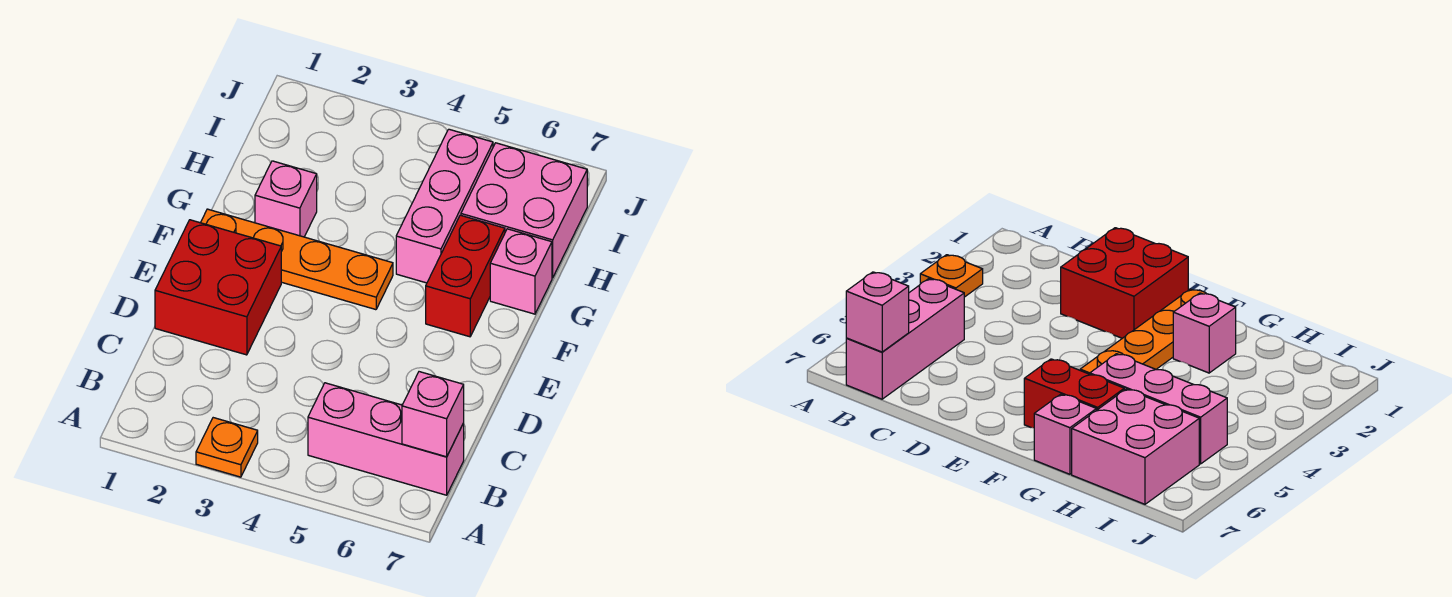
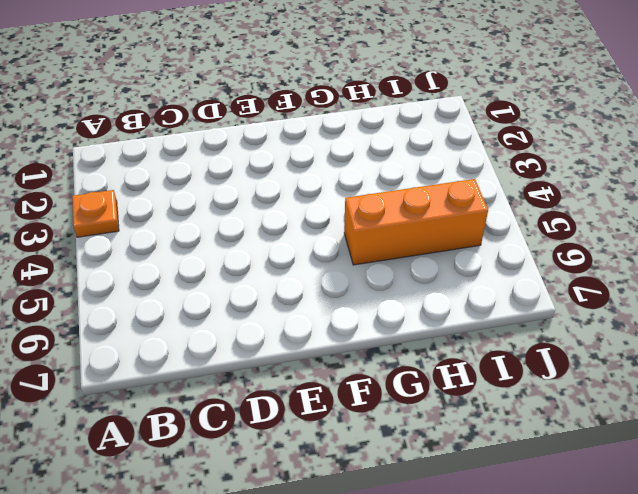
orange 1x3 brick [344,179,488,265] -> pink 1x3 brick [396,129,493,283]
none -> pink 1x3 brick [308,383,464,495]
none -> red 2x2 brick [155,220,281,355]

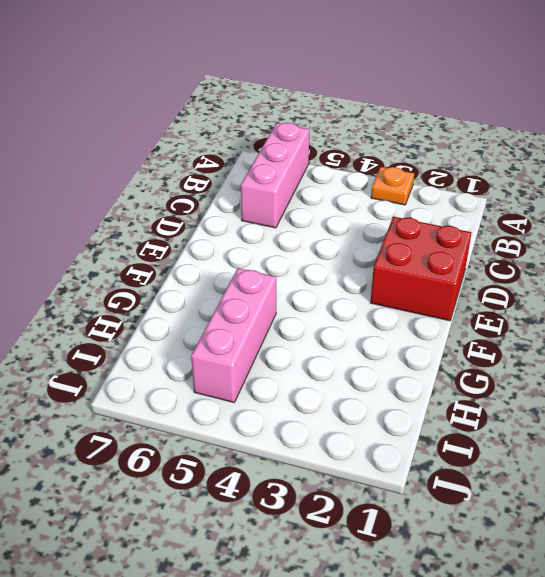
pink 1x3 brick [241,123,309,228] -> pink 1x3 brick turned to [308,383,464,495]
none -> orange 1x4 plate [201,209,393,310]
none -> red 1x2 brick [426,215,505,337]

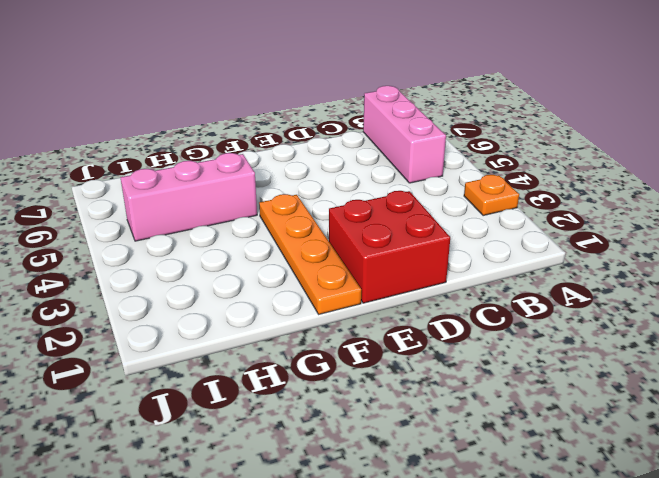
none -> red 1x2 brick [426,215,505,337]
none -> pink 1x1 brick [255,161,317,237]

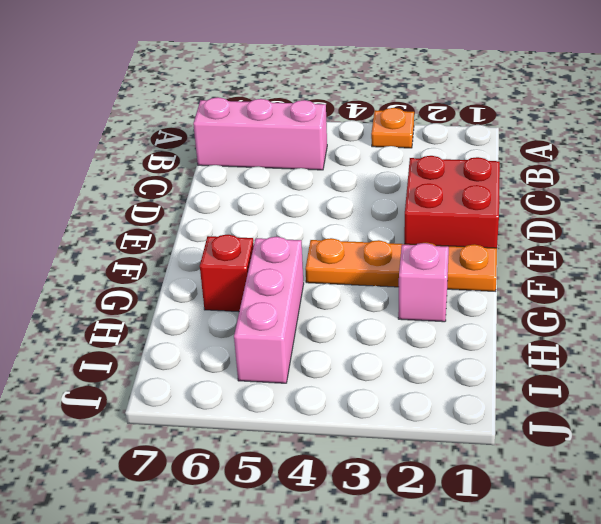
red 1x1 brick [200,235,254,312] -> red 1x2 brick [426,215,505,337]
none -> pink 1x1 brick [490,229,552,314]
none -> pink 2x2 brick [461,143,587,278]

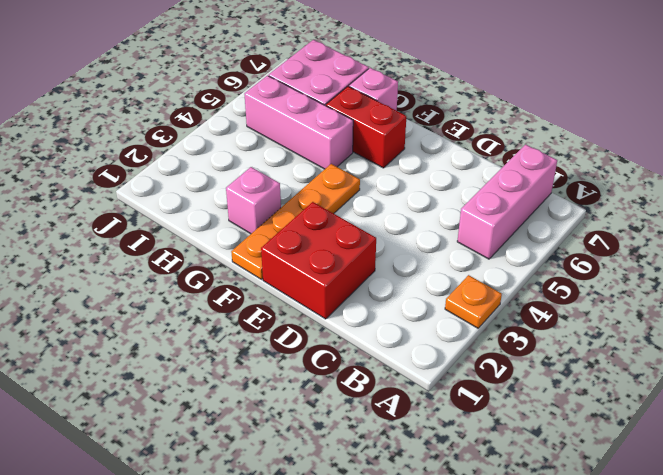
none -> pink 1x1 brick [402,372,464,457]

